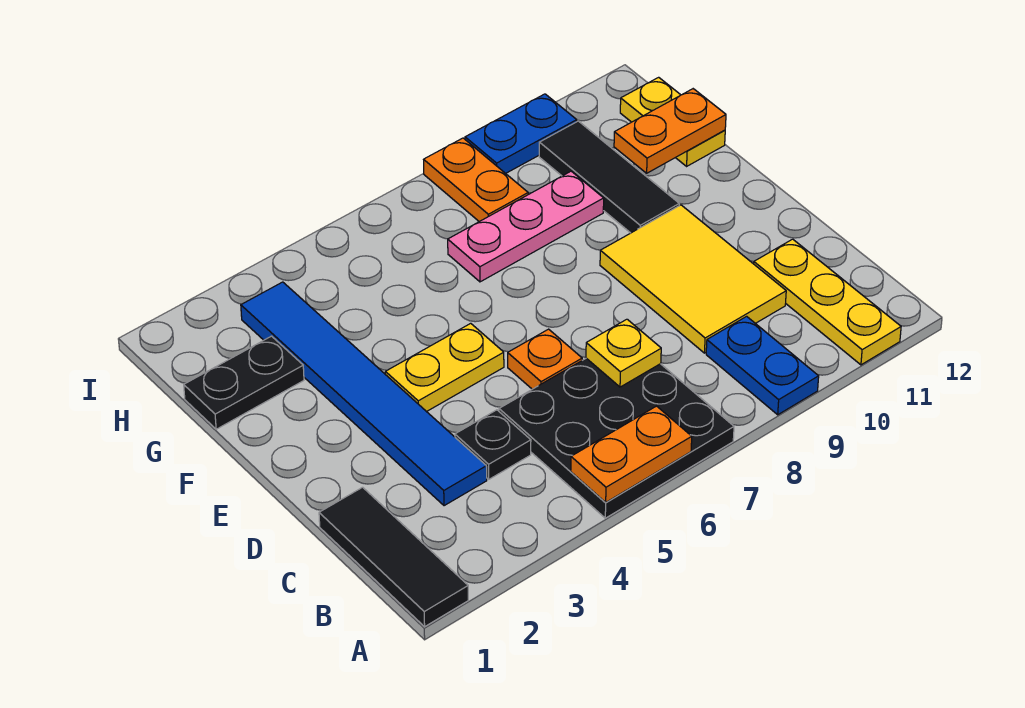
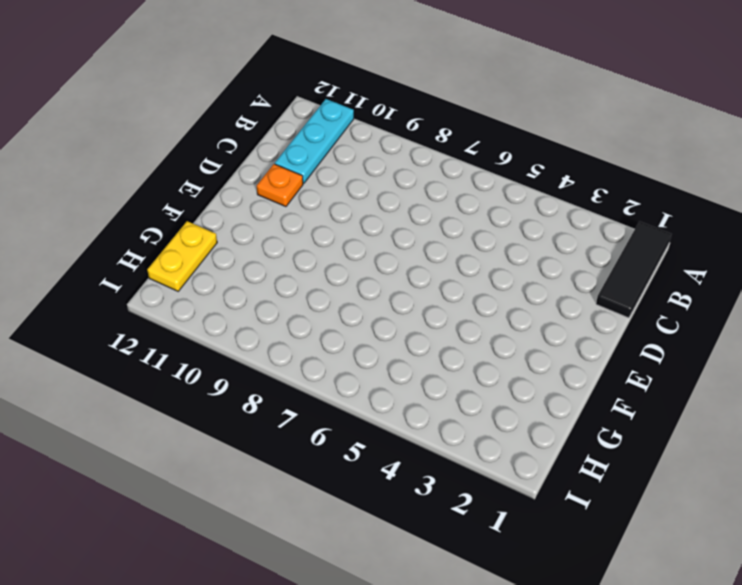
cyan 1x3 plate [275,99,354,184] -> yellow 1x3 plate [754,239,901,365]
orange 1x1 plate [257,164,303,207] -> orange 1x1 plate moved to [508,329,582,389]
none -> black 3x3 plate [499,358,734,518]
none -> blue 1x2 plate [706,316,819,415]
none -> blue 1x6 tile [241,282,487,506]

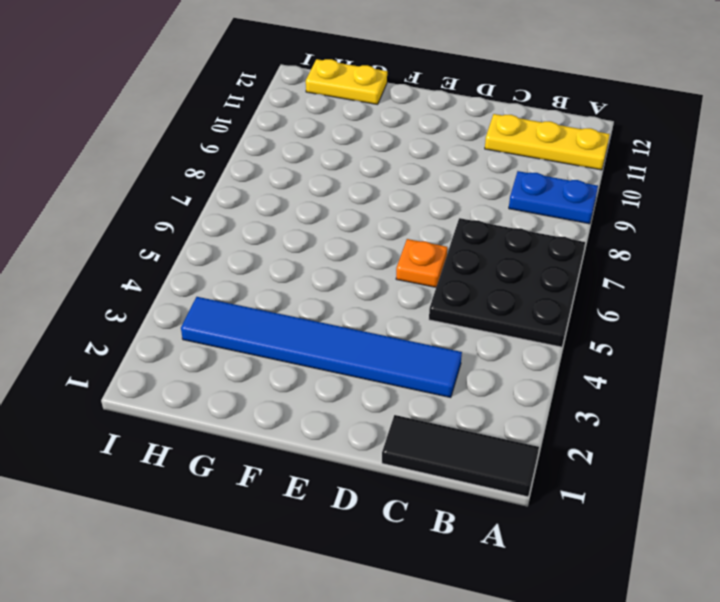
none -> black 1x1 plate [455,410,531,479]
none -> yellow 2x3 tile [600,205,786,353]
none -> yellow 1x2 plate [385,323,504,412]

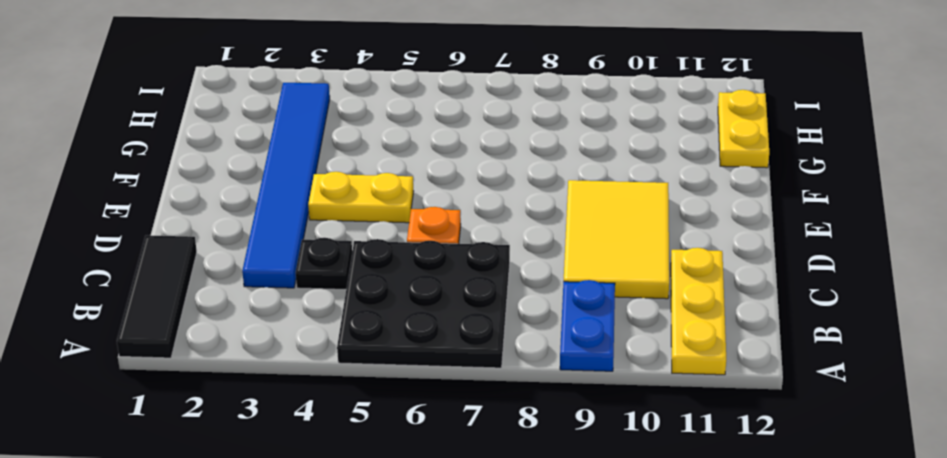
none -> black 1x3 tile [539,121,679,233]
none -> black 1x2 plate [184,336,304,429]
none -> pink 1x3 plate [448,171,604,282]

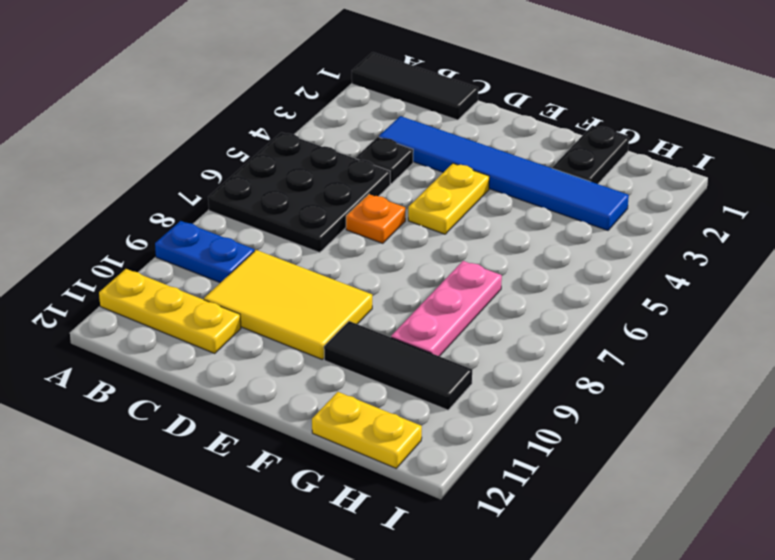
none -> orange 1x2 plate [424,138,528,222]
none -> blue 1x2 plate [465,94,577,173]
none -> orange 1x2 plate [571,406,692,503]

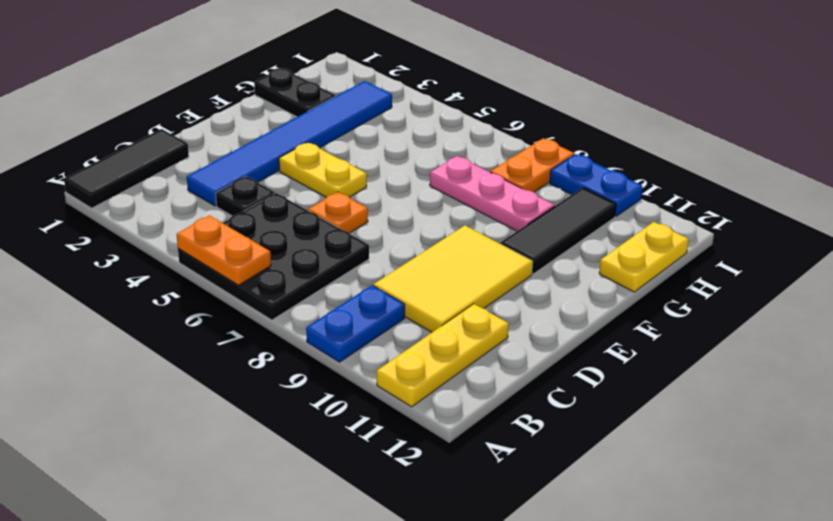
none -> yellow 1x1 plate [586,319,661,387]
none -> orange 1x2 plate [614,89,726,173]

